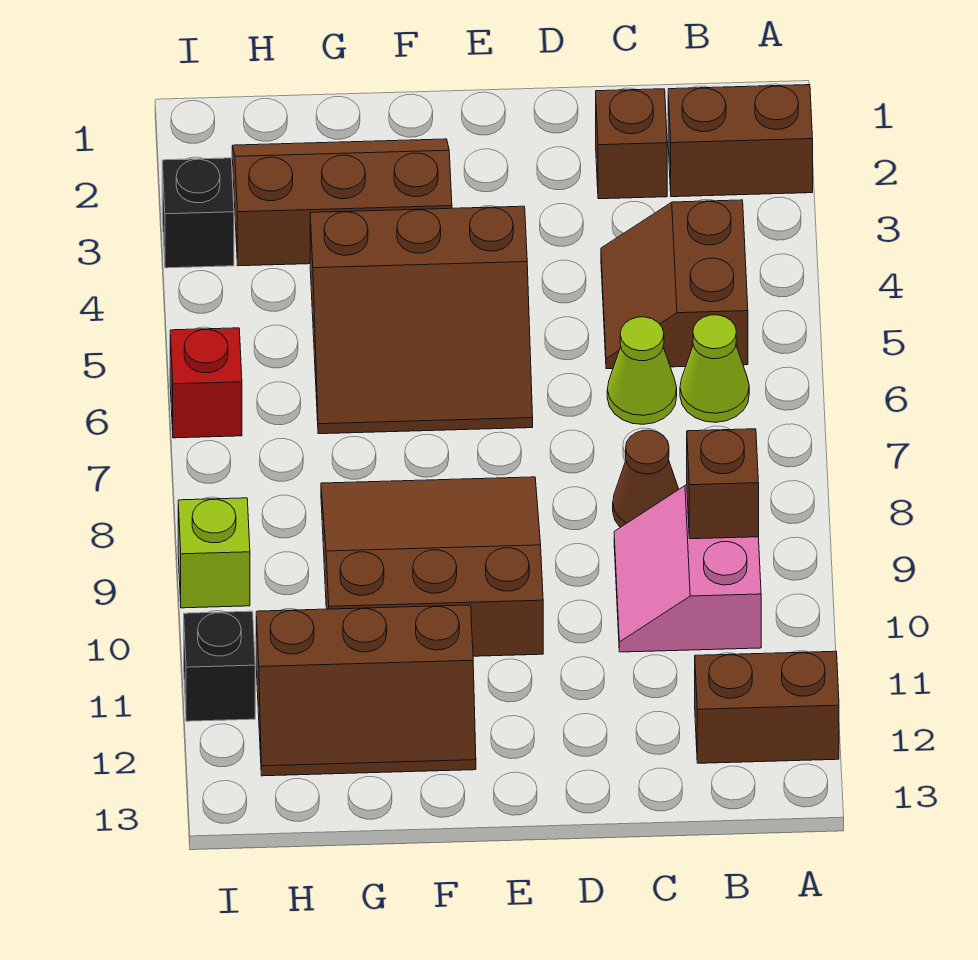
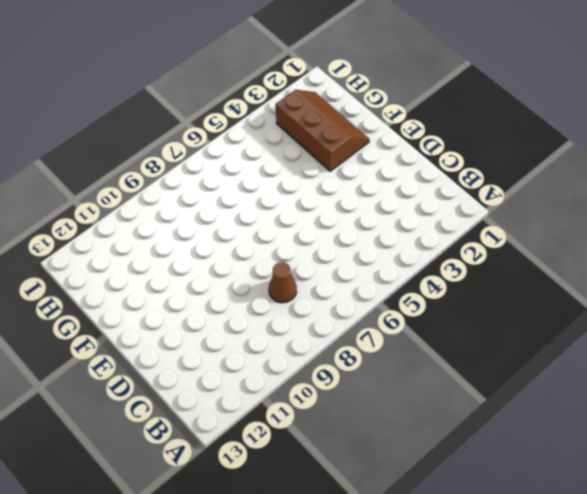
none -> brown 1x2 brick [668,85,813,197]
none -> brown 1x2 brick [695,651,839,763]
none -> brown 2x2 slope [601,200,748,369]

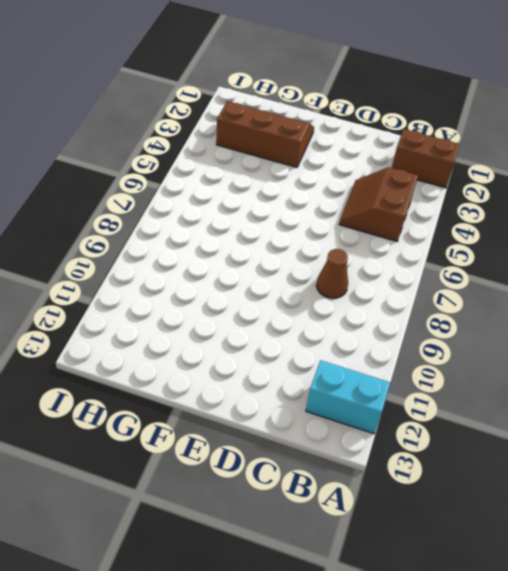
cyan 1x2 brick [306,360,390,434] -> brown 1x2 brick [695,651,839,763]
none -> lime 1x1 cone [680,315,749,422]
none -> pink 2x2 slope [614,485,761,652]
none -> brown 1x1 brick [596,89,667,199]

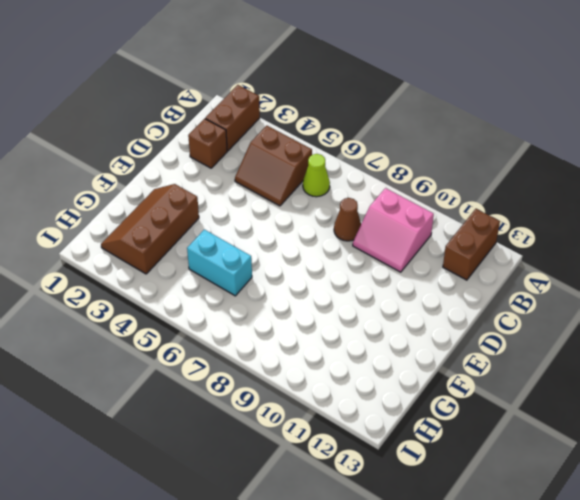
cyan 1x2 brick [187,230,252,296] -> brown 3x3 slope [310,206,533,434]
none -> lime 1x1 cone [607,317,677,424]
none -> brown 3x3 slope [321,477,543,656]
none -> brown 2x3 slope [256,605,476,776]

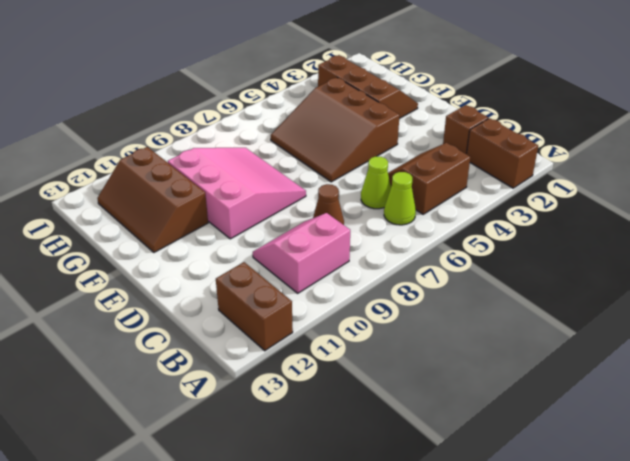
pink 3x3 slope [168,148,306,239] -> brown 3x3 slope [321,477,543,656]
none -> black 1x1 brick [162,158,234,268]
none -> red 1x1 brick [170,328,242,438]
none -> lime 1x1 brick [178,498,250,608]

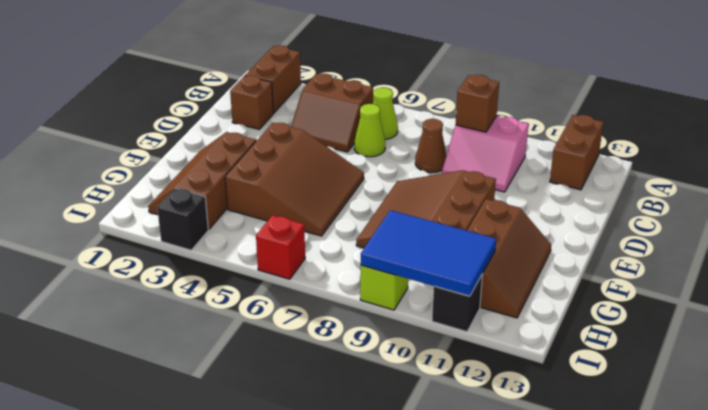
blue 2x3 tile [361,210,496,296] -> none

